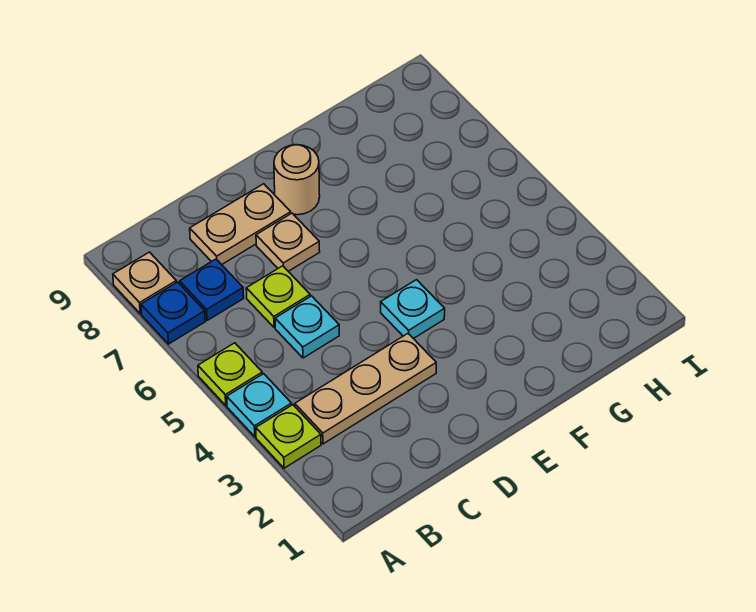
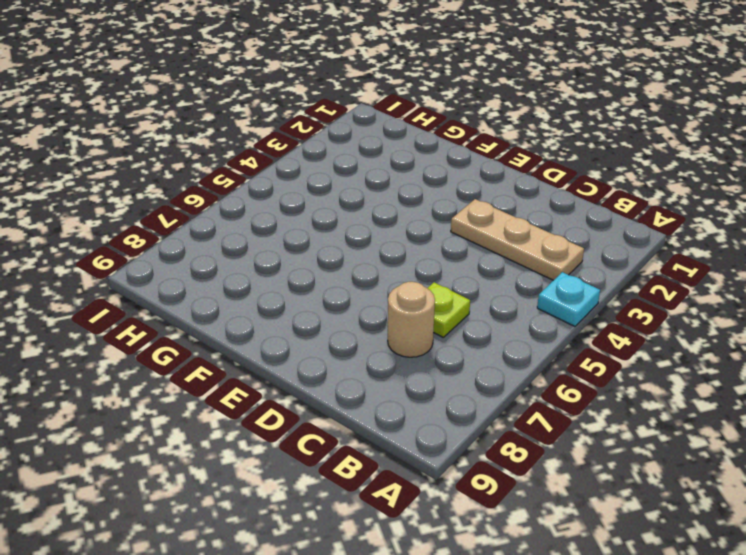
tan 1x1 round brick [388,282,435,357] -> tan 1x1 round brick moved to [274,145,320,215]
none -> lime 1x1 plate [256,405,321,468]
none -> lime 1x1 plate [198,343,262,405]
none -> blue 1x1 plate [141,282,205,344]

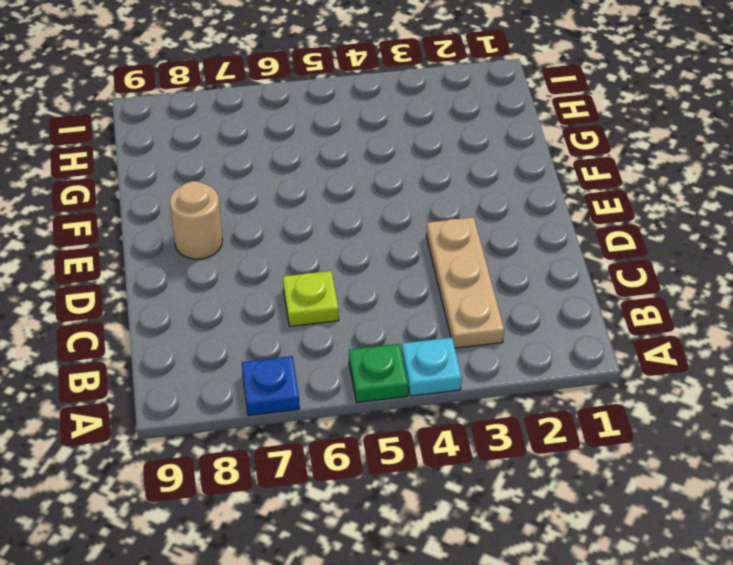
green 1x1 plate [349,344,408,402] -> lime 1x1 plate [198,343,262,405]
none -> lime 1x1 plate [256,405,321,468]
none -> tan 1x1 plate [113,252,176,314]
none -> blue 1x1 plate [180,259,244,321]

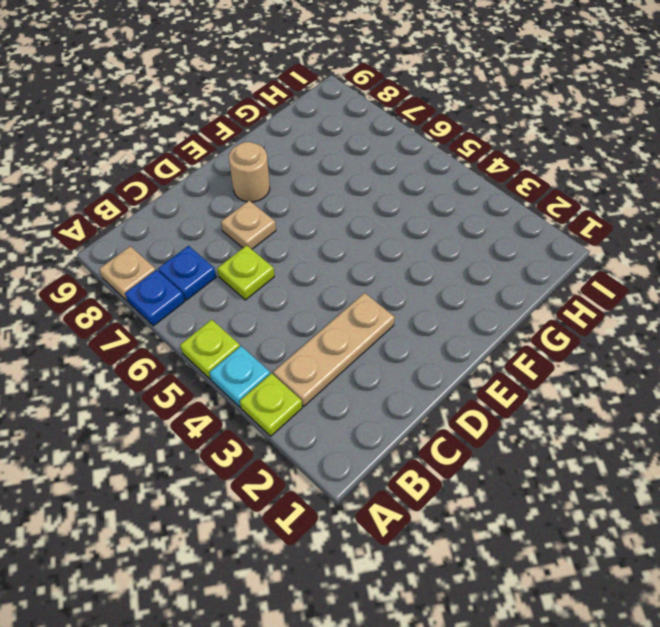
none -> cyan 1x1 plate [275,296,339,358]
none -> tan 1x2 plate [190,184,291,265]
none -> cyan 1x1 plate [381,280,445,339]

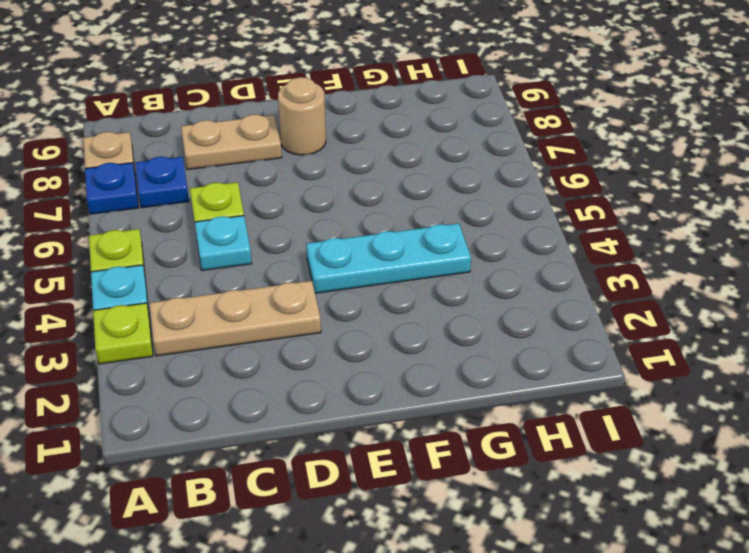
cyan 1x3 plate [306,223,471,293] -> cyan 1x1 plate [381,280,445,339]
none -> tan 1x1 plate [256,213,320,271]

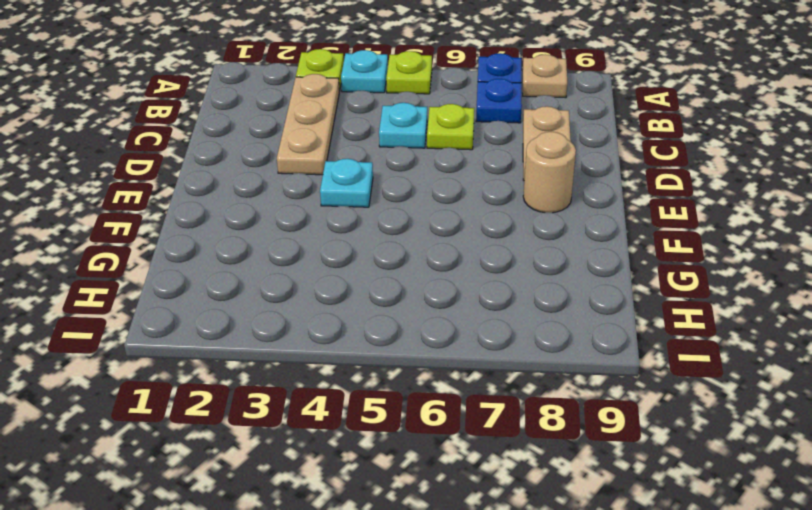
none -> tan 1x1 plate [256,213,320,271]

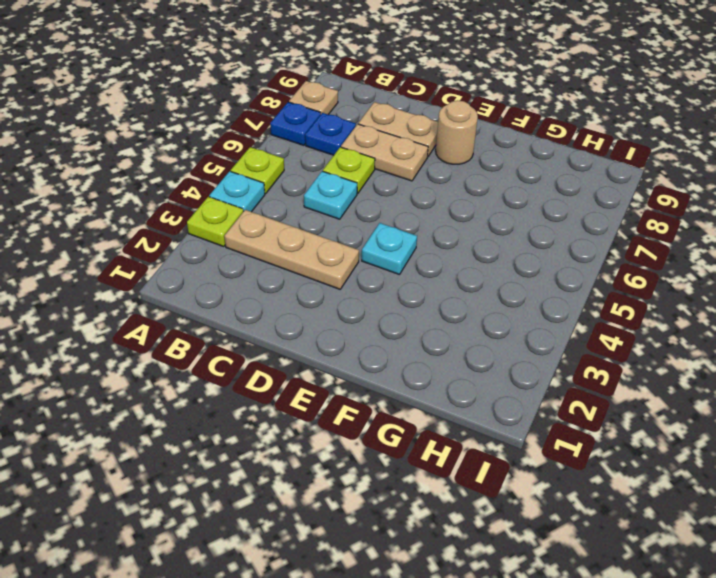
tan 1x2 plate [341,124,428,181] -> tan 1x1 plate [256,213,320,271]

